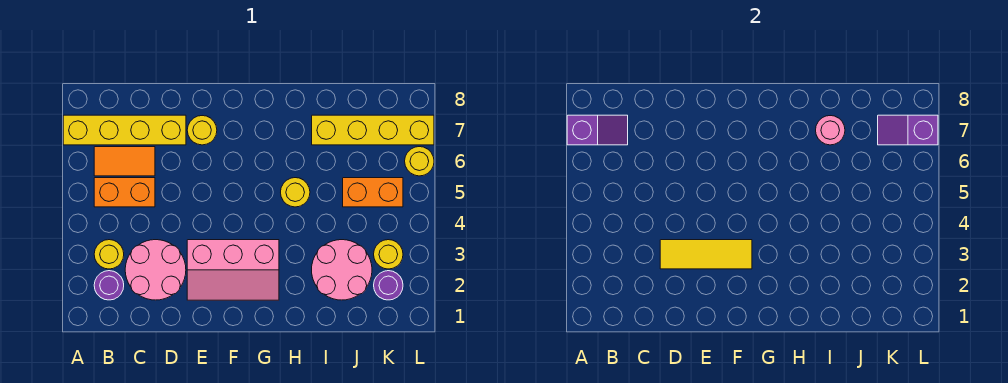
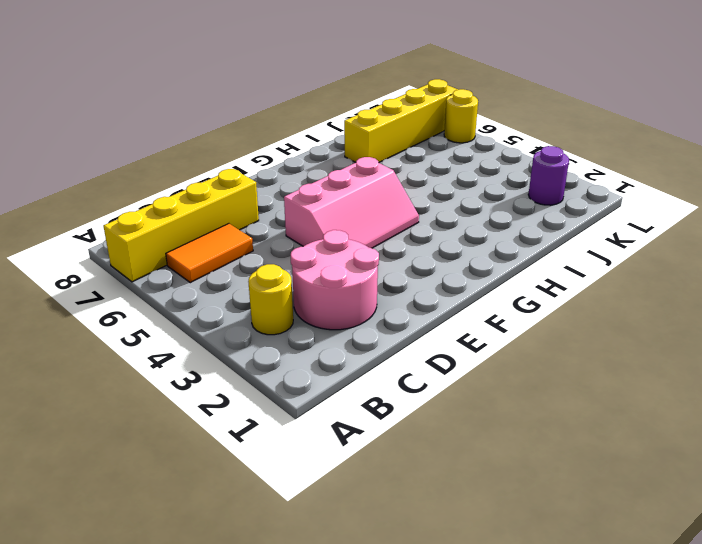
pink 2x3 slope [284,157,419,248] -> pink 2x3 slope moved to [187,240,279,300]
none -> purple 1x1 round brick [94,271,124,300]
none -> orange 1x2 brick [94,178,155,207]
none -> yellow 1x1 round brick [187,116,217,145]

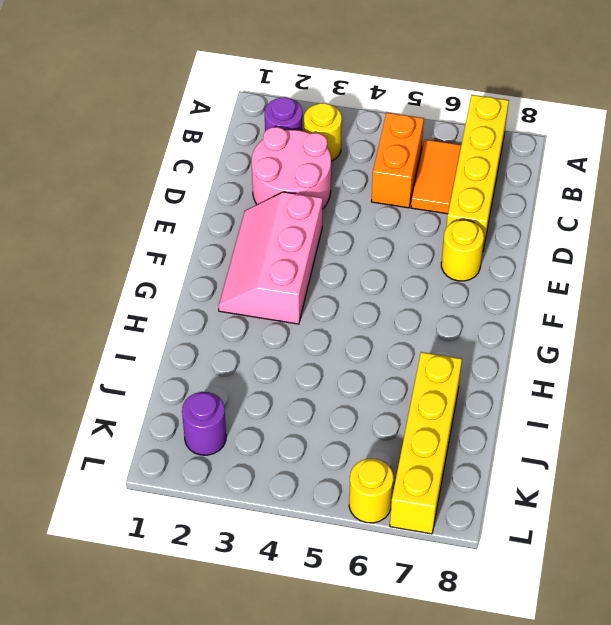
none -> yellow 1x1 round brick [281,178,310,207]
none -> pink 2x2 round brick [312,240,372,300]
none -> orange 1x2 brick [343,178,403,207]

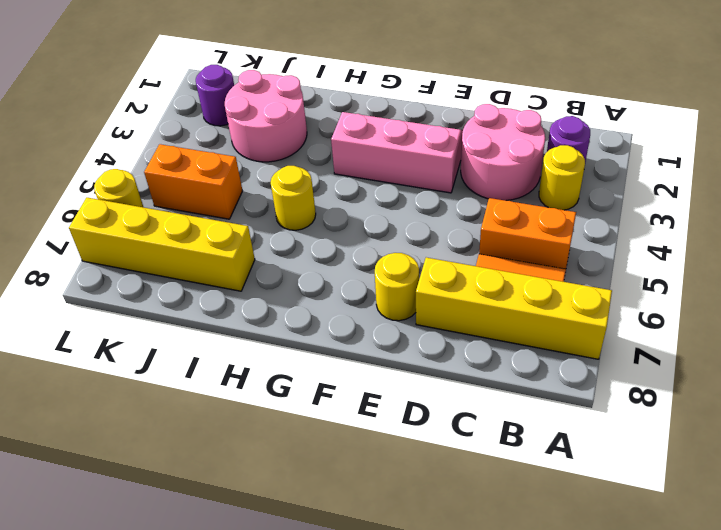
none -> yellow 1x1 round brick [374,240,403,269]
none -> purple 1x2 slope [567,115,628,145]
none -> yellow 1x3 tile [660,240,752,269]

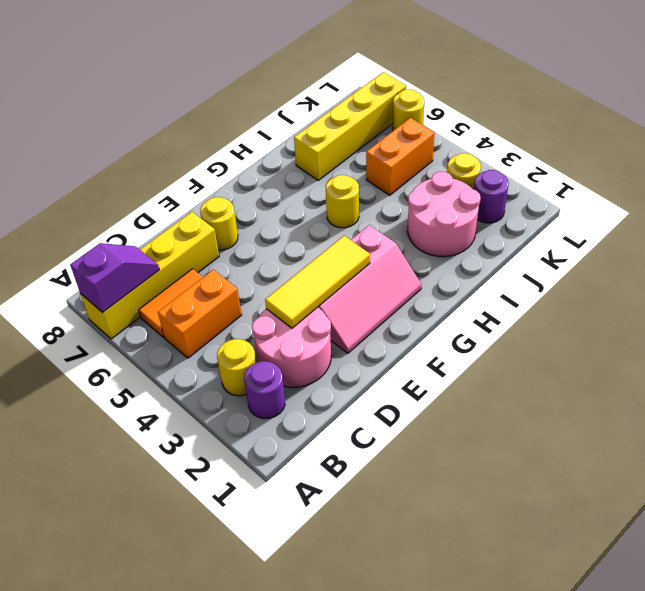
none -> pink 1x1 round brick [816,116,845,145]
none -> purple 1x2 slope [878,115,938,145]

